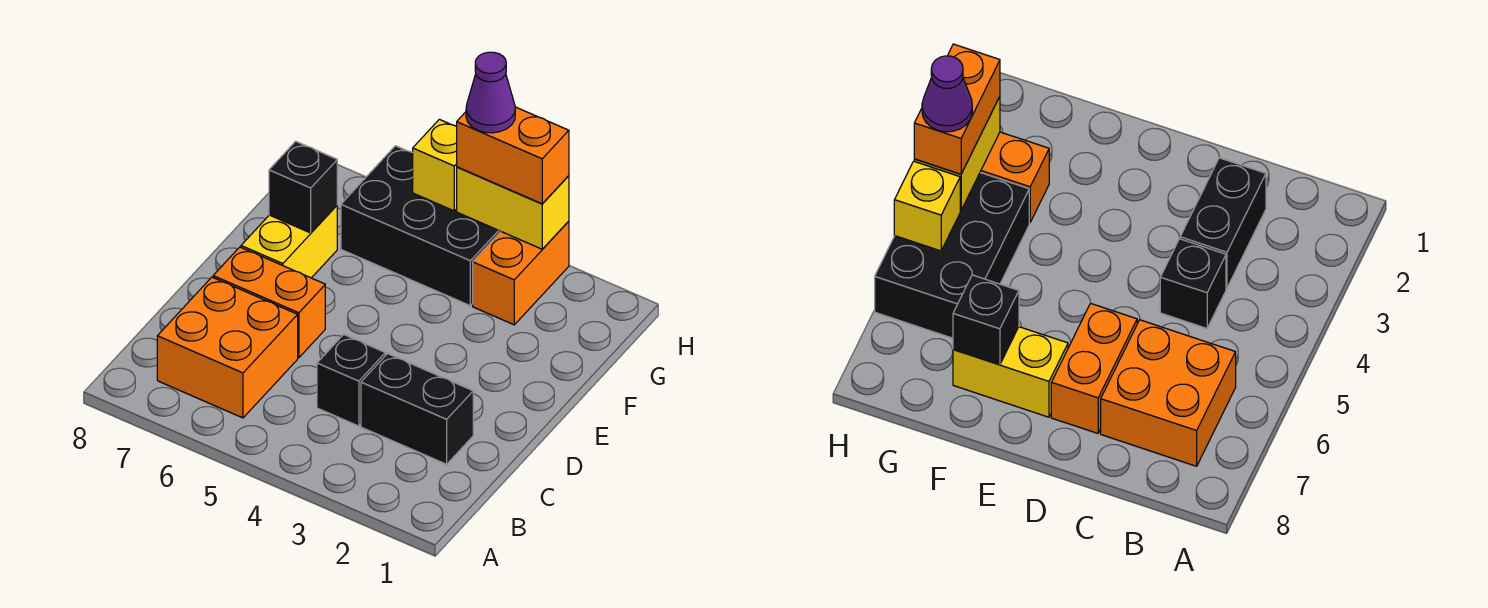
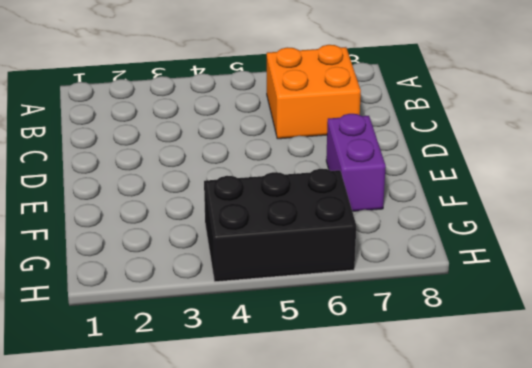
purple 1x2 brick [326,114,386,211] -> yellow 1x2 brick [241,205,337,278]
none -> black 1x2 brick [361,354,473,464]
none -> black 1x1 brick [317,335,385,426]
none -> orange 1x2 brick [213,247,325,358]

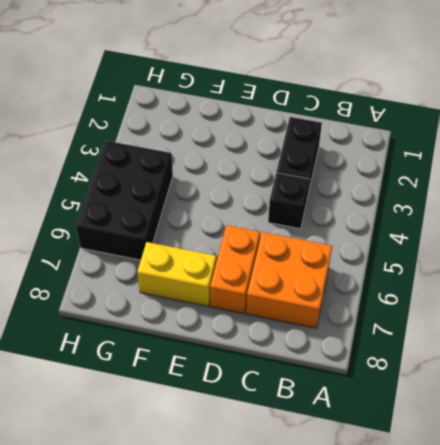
none -> orange 1x2 brick [473,221,569,325]
none -> black 1x1 brick [269,141,337,233]
none -> yellow 1x2 brick [457,167,569,249]

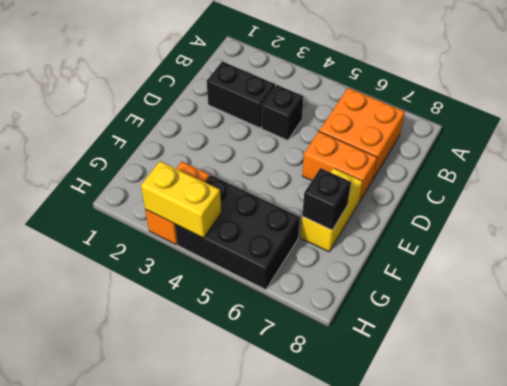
none -> yellow 1x1 brick [413,119,457,211]
none -> orange 1x2 brick [457,107,569,204]
none -> purple 1x1 cone [466,52,515,133]

